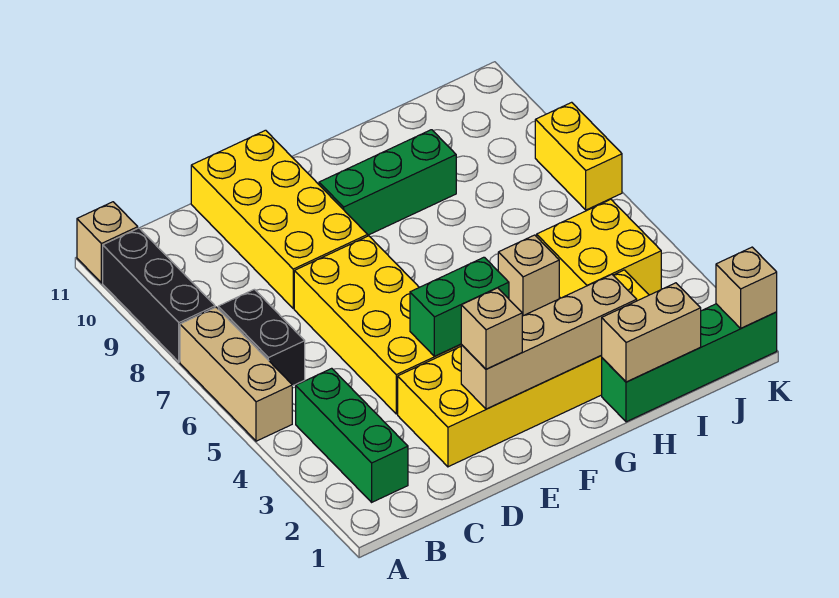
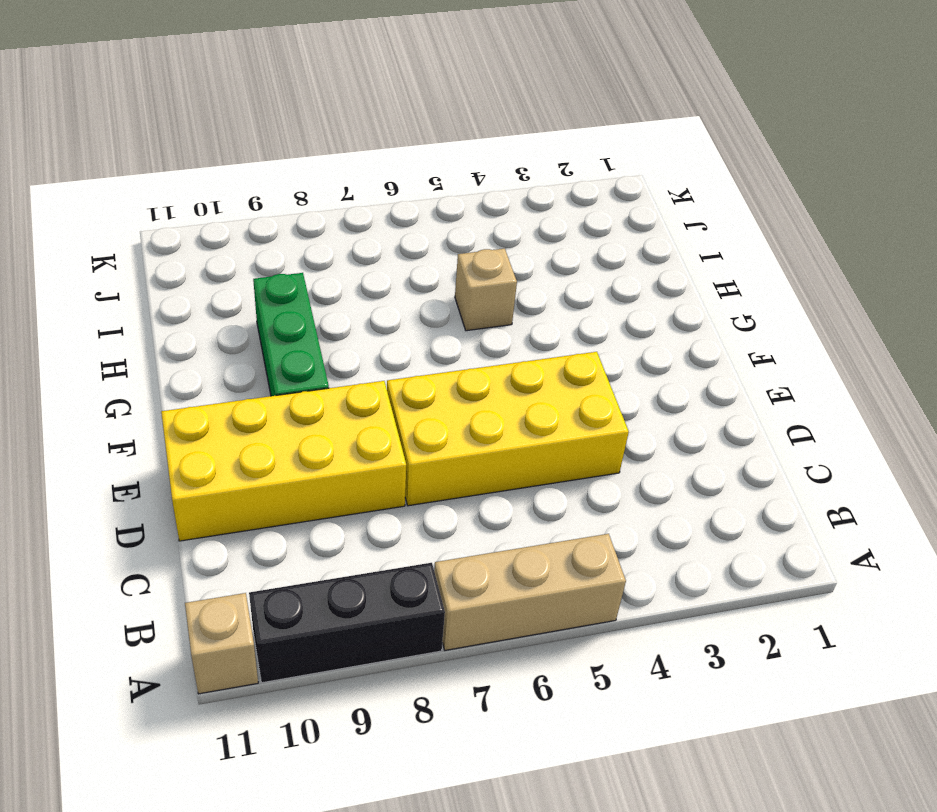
none -> green 1x3 brick [296,368,408,502]
none -> black 1x2 brick [218,289,305,386]
none -> yellow 2x6 brick [398,270,649,467]

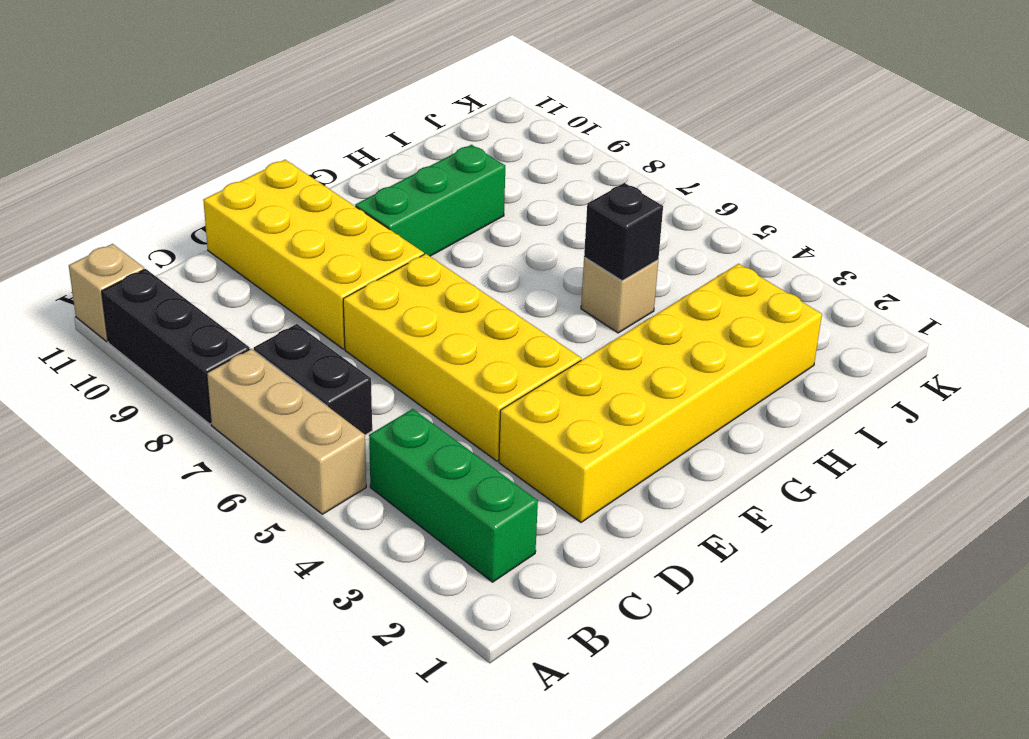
black 1x1 brick [584,183,663,281] -> none
none -> green 1x4 brick [602,304,777,422]
none -> yellow 2x2 brick [537,199,661,298]
none -> yellow 1x2 brick [535,102,622,210]

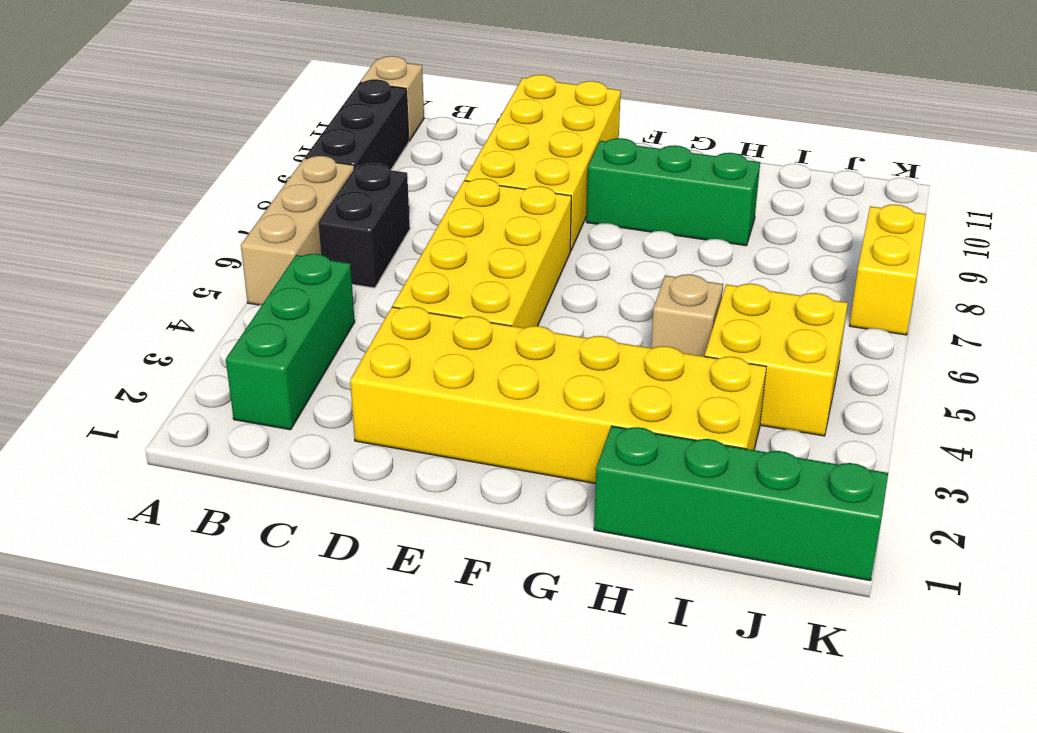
none -> tan 1x4 brick [461,274,637,409]
none -> green 1x2 brick [410,257,509,356]
none -> tan 1x2 brick [601,283,701,382]

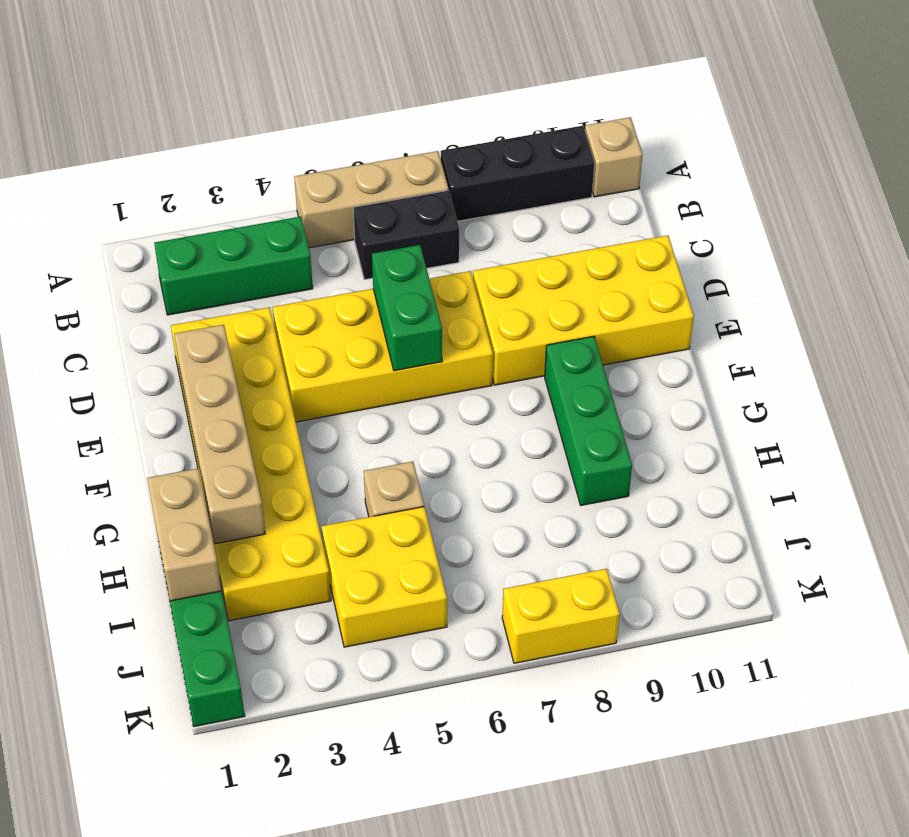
green 1x2 brick [372,245,442,371] -> green 1x2 brick moved to [410,257,509,356]
none -> tan 1x1 brick [716,247,777,328]
none -> tan 1x1 brick [461,288,522,369]

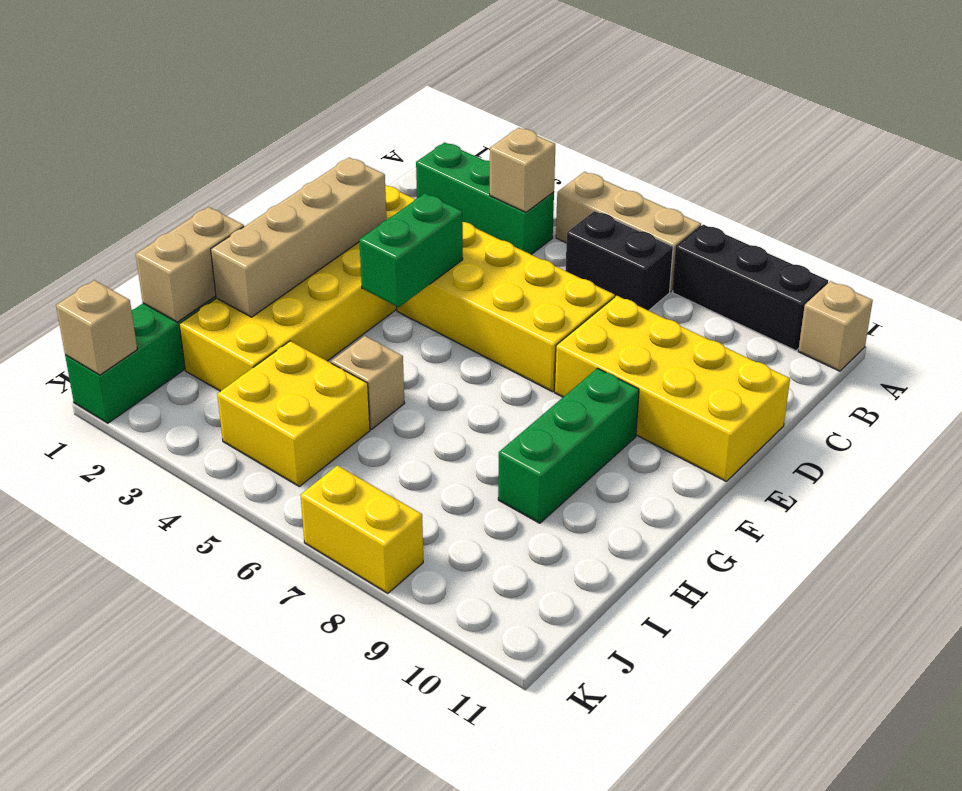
tan 1x1 brick [490,128,555,212] -> tan 1x1 brick moved to [461,288,522,369]

